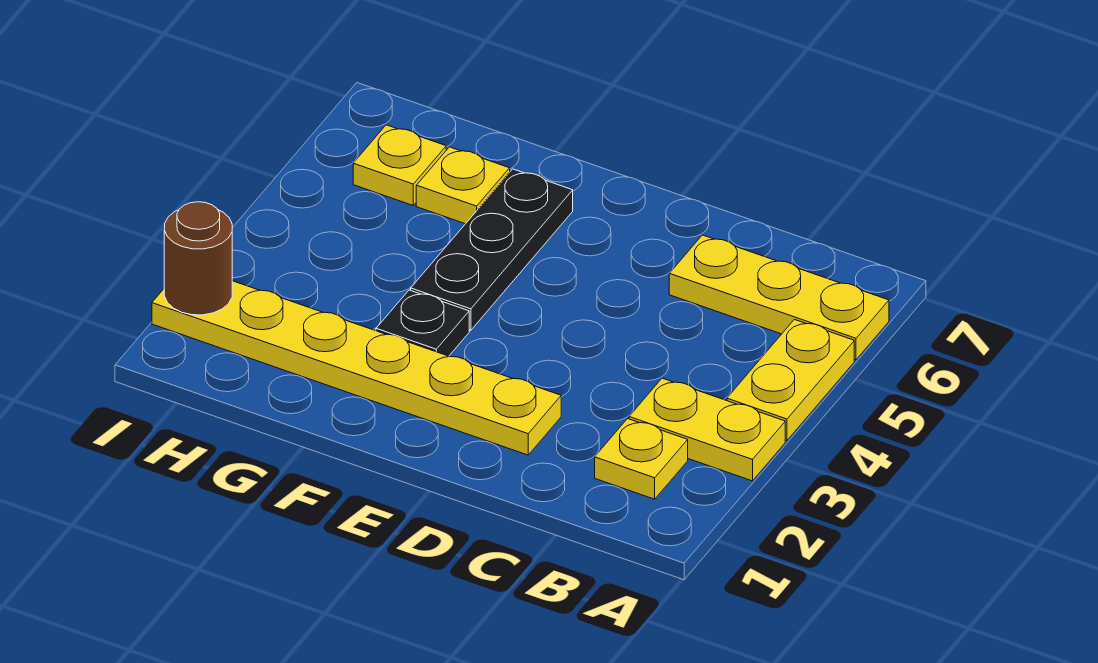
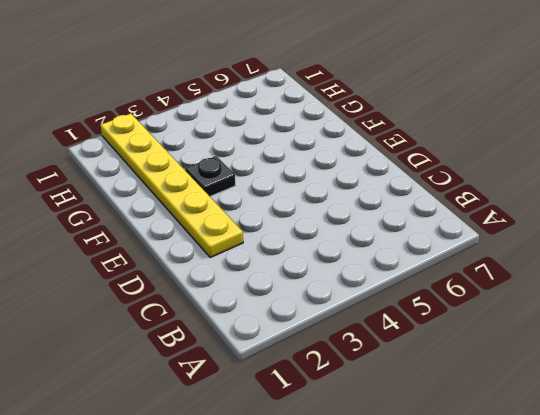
none -> yellow 1x2 plate [629,378,785,481]
none -> yellow 1x2 plate [727,320,854,440]

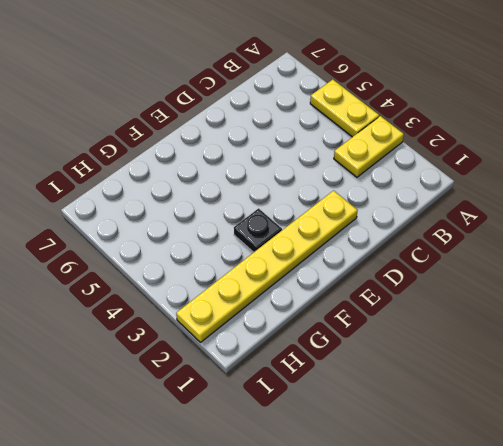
none -> yellow 1x3 plate [669,235,889,360]
none -> yellow 1x1 plate [595,419,688,499]

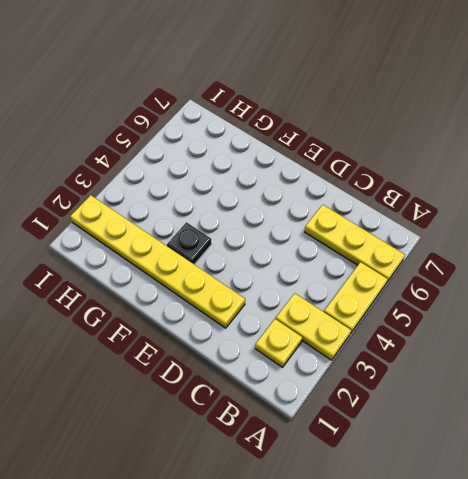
none -> black 1x3 plate [411,169,573,330]
none -> yellow 1x1 plate [416,147,510,224]

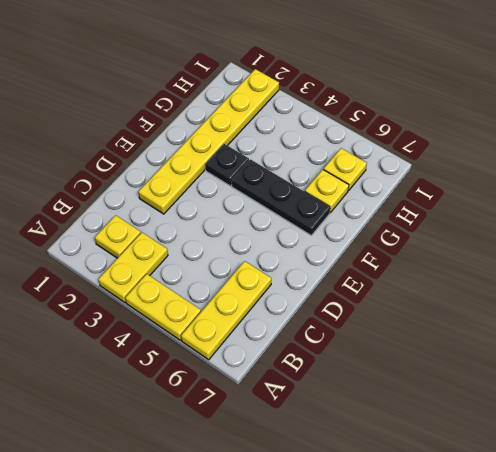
none -> brown 1x1 round brick [164,202,232,315]

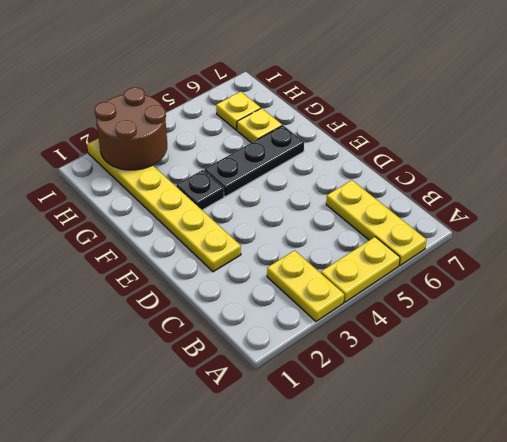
brown 2x2 round brick [95,87,167,170] -> brown 1x1 round brick [164,202,232,315]
none -> yellow 1x1 plate [595,419,688,499]

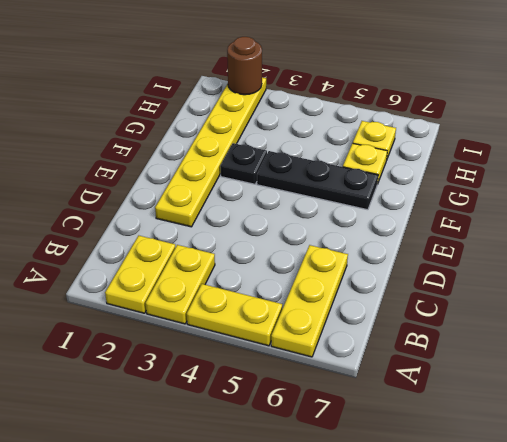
yellow 1x2 plate [105,236,175,313] -> yellow 1x1 plate [595,419,688,499]

